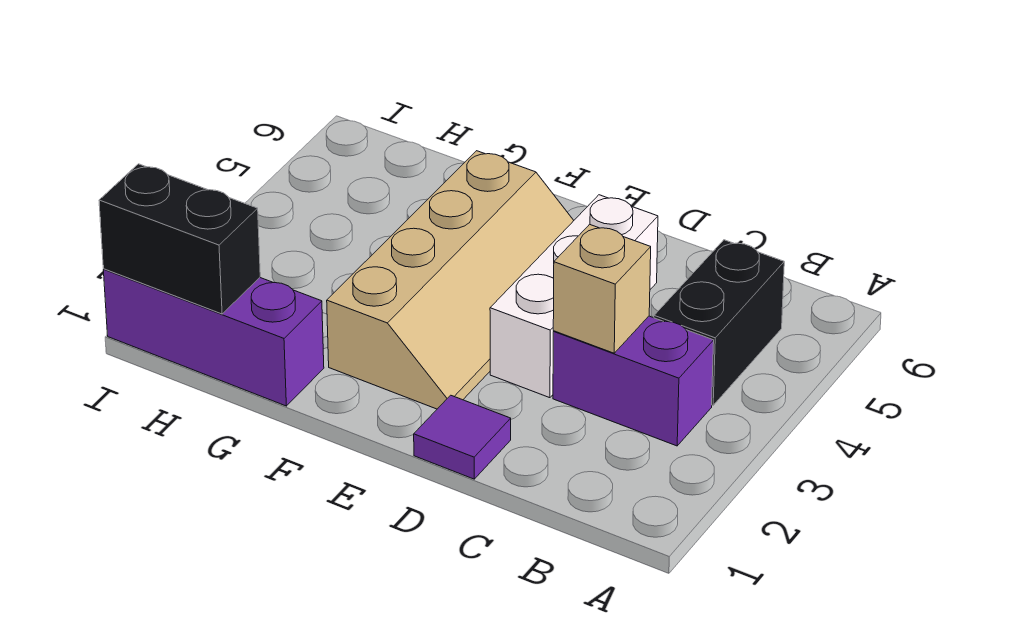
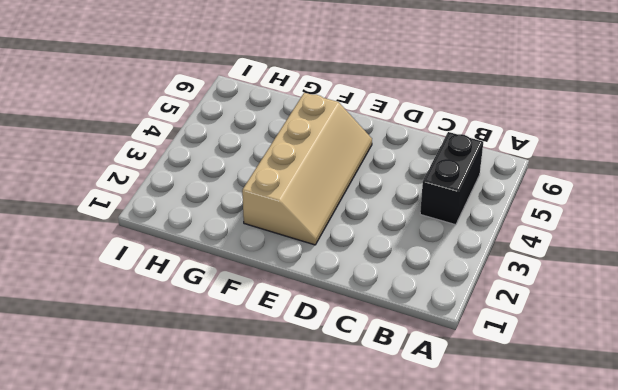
none -> purple 1x2 brick [553,316,714,446]
none -> purple 1x1 tile [414,395,511,479]

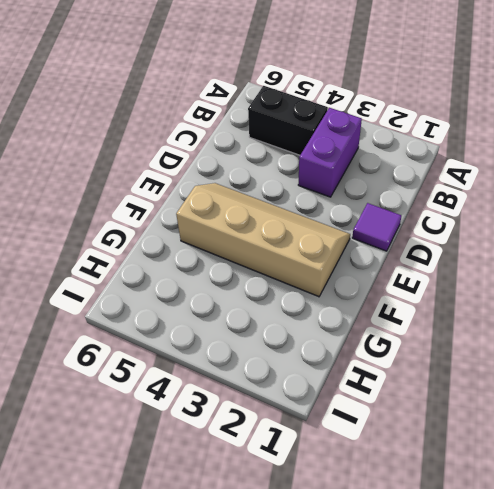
none -> white 1x3 brick [490,195,658,398]
none -> purple 1x3 brick [103,269,324,406]

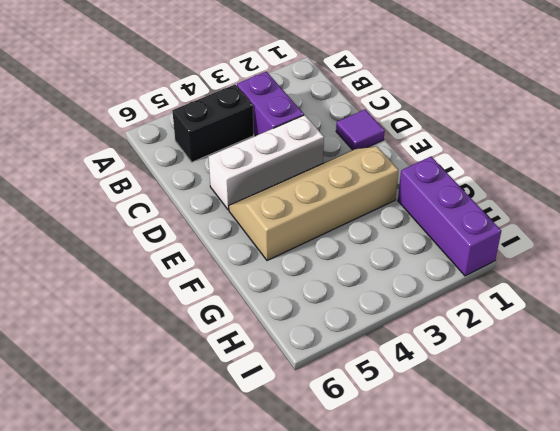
none -> tan 1x1 brick [553,224,651,353]
none -> black 1x2 brick [99,164,260,314]

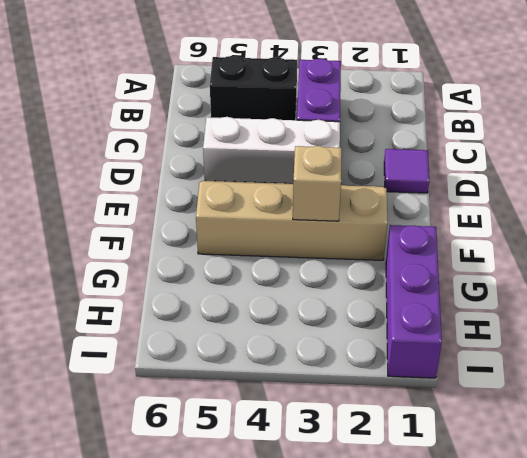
tan 1x1 brick [293,146,342,221] -> tan 1x1 brick moved to [553,224,651,353]
none -> black 1x2 brick [99,164,260,314]

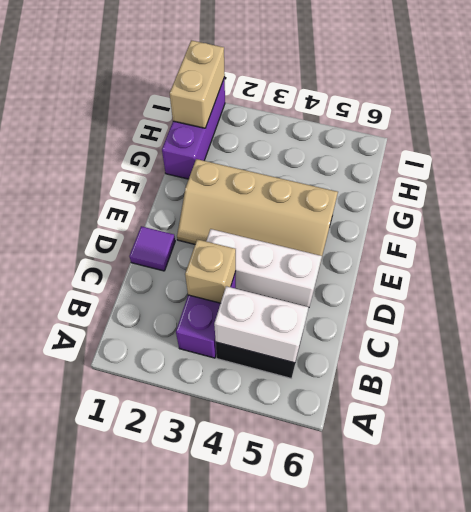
white 1x2 brick [214,286,309,363] -> none
tan 1x2 brick [170,40,225,128] -> black 1x2 brick [99,164,260,314]

